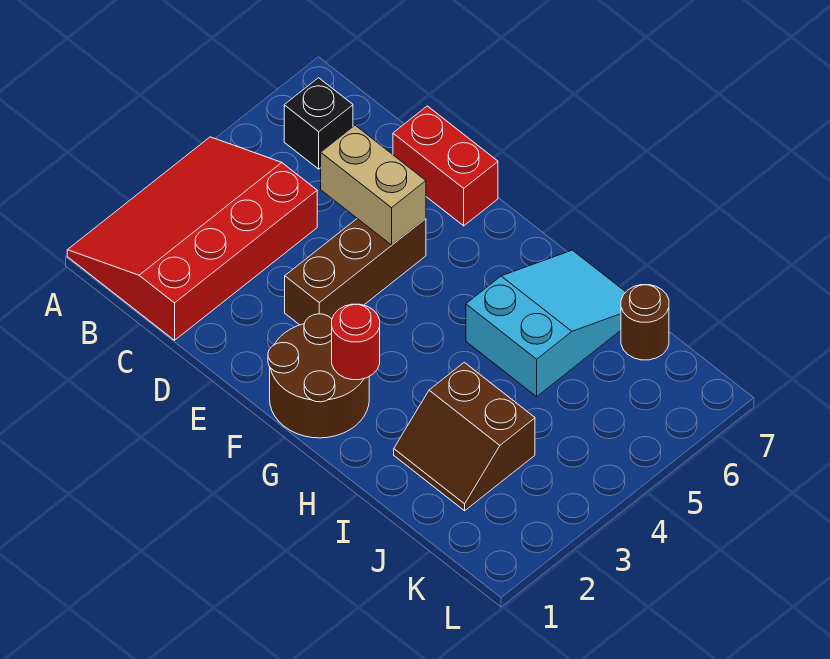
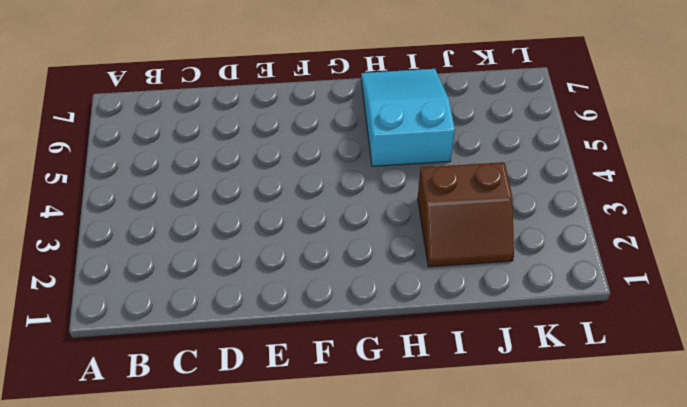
none -> red 3x4 slope [67,137,317,340]
none -> black 1x1 brick [284,78,353,169]

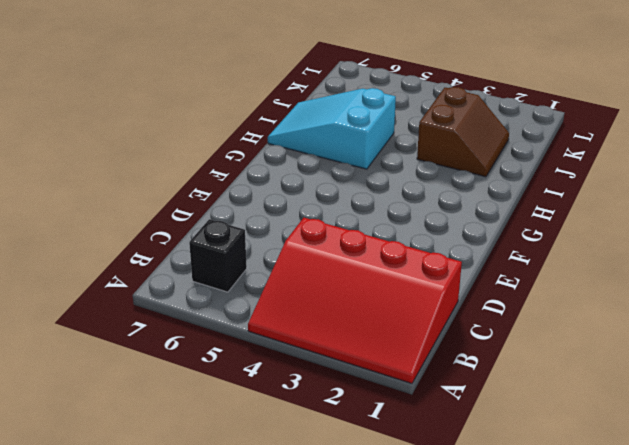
none -> red 1x2 brick [393,106,498,226]
none -> brown 1x3 brick [285,218,426,325]

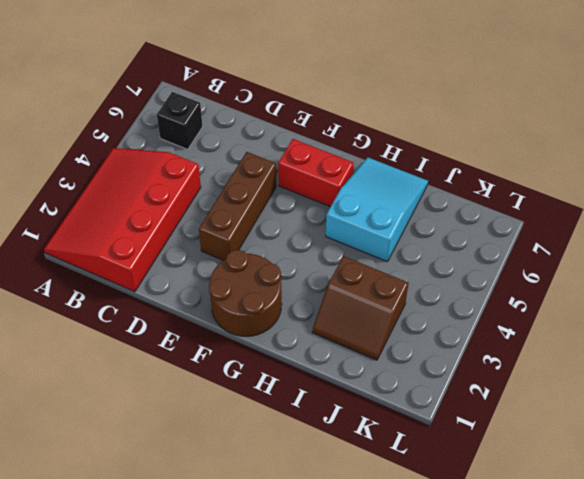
red 1x2 brick [278,139,354,207] -> red 1x2 brick moved to [393,106,498,226]
none -> brown 1x1 round brick [621,285,669,360]
none -> tan 1x2 brick [321,125,426,245]

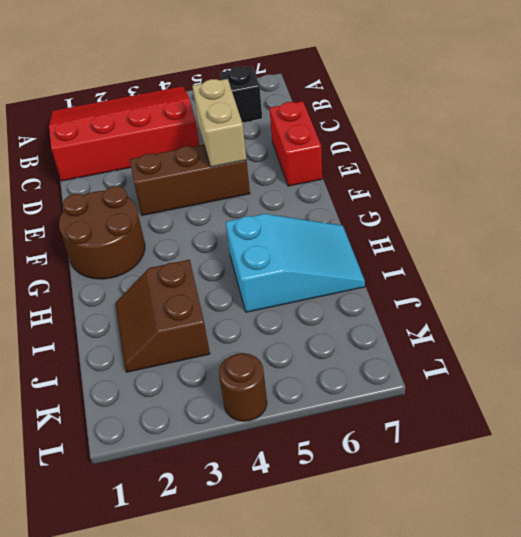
brown 1x1 round brick [219,353,267,421] -> brown 1x1 round brick moved to [621,285,669,360]
none -> red 1x1 round brick [332,304,380,380]

